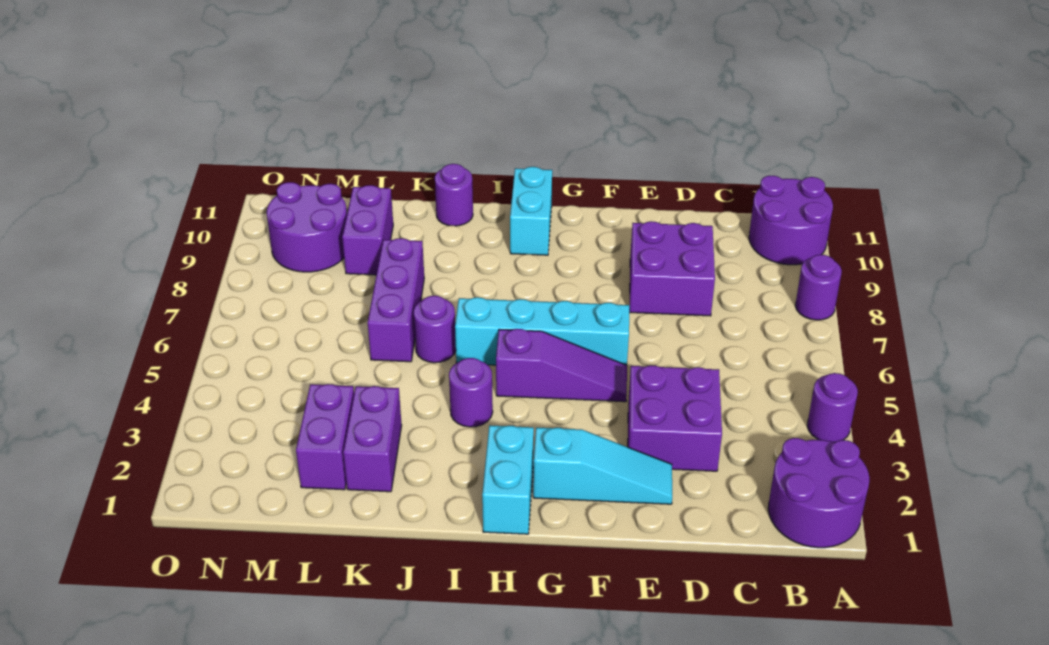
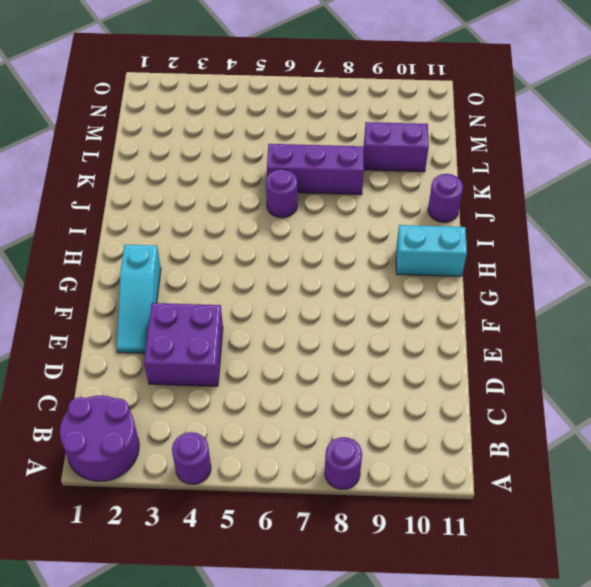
none -> purple 2x2 round brick [749,176,833,265]
none -> purple 2x2 brick [629,221,715,316]
none -> purple 1x3 slope [496,329,627,402]

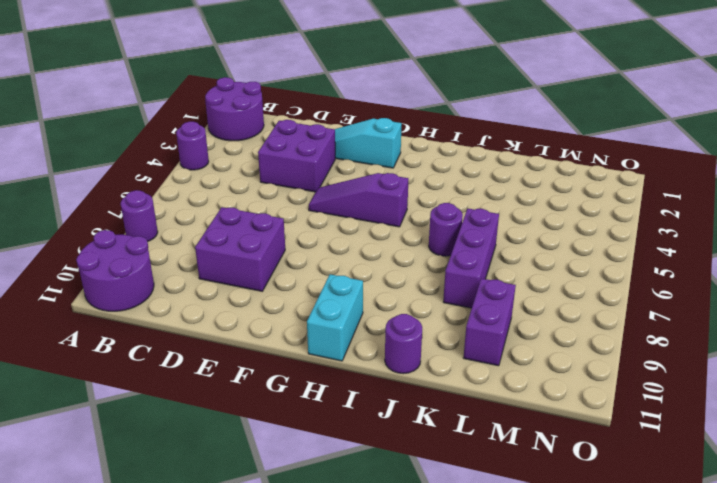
none -> cyan 1x4 brick [455,297,629,365]
none -> cyan 1x2 brick [482,425,534,534]
none -> purple 1x1 round brick [449,358,493,427]

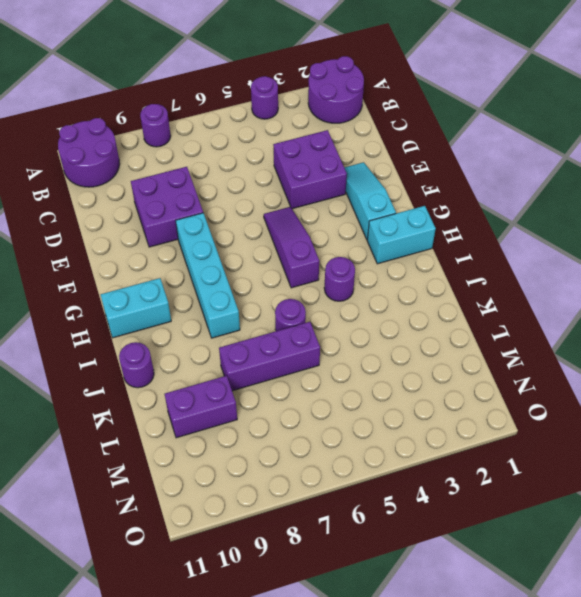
cyan 1x4 brick [176,213,240,338] -> cyan 1x4 brick moved to [455,297,629,365]
none -> purple 1x2 brick [343,386,402,492]
none -> purple 1x2 brick [296,384,354,490]
none -> purple 2x2 round brick [267,182,347,272]

